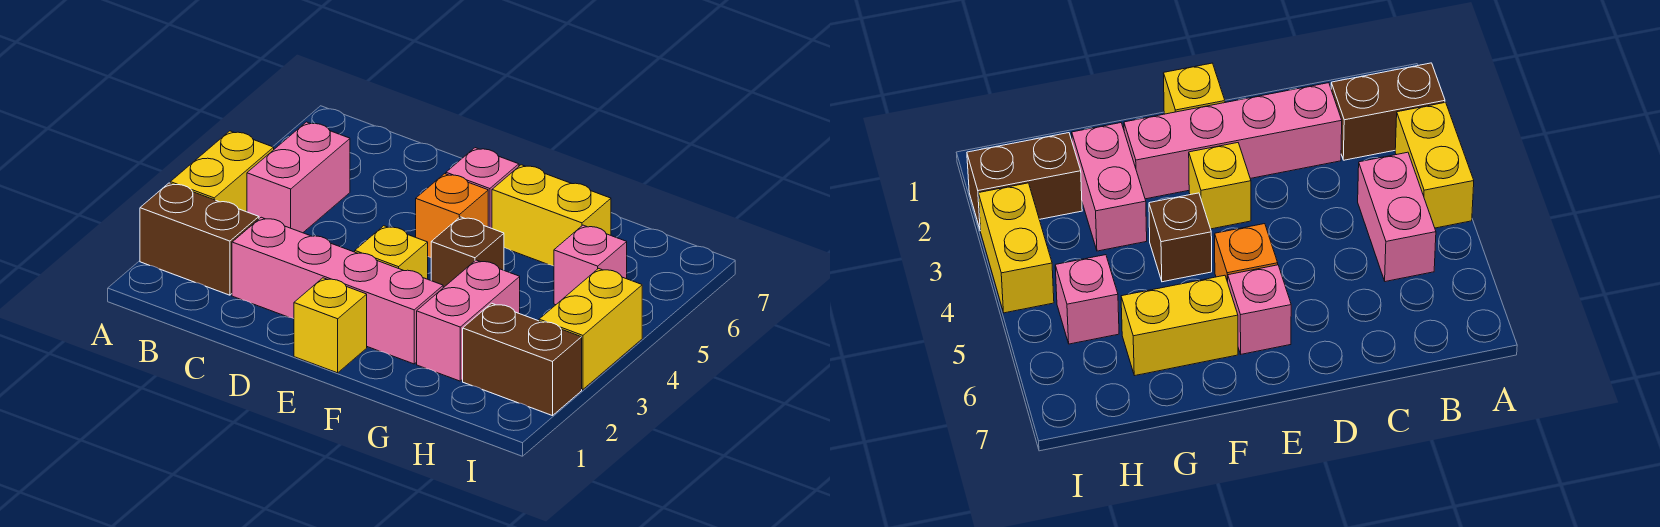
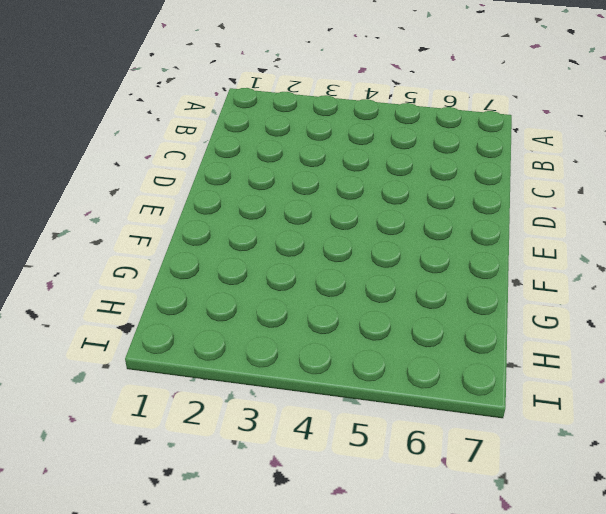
none -> brown 1x2 brick [140,183,259,295]
none -> yellow 1x2 brick [170,131,274,212]
none -> pink 1x2 brick [247,122,350,233]

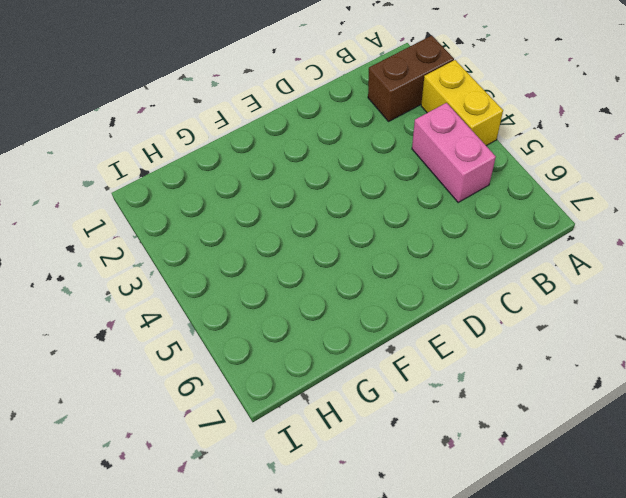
none -> pink 1x4 brick [232,217,443,364]
none -> yellow 1x1 brick [294,278,367,373]
none -> yellow 1x1 brick [355,226,428,279]

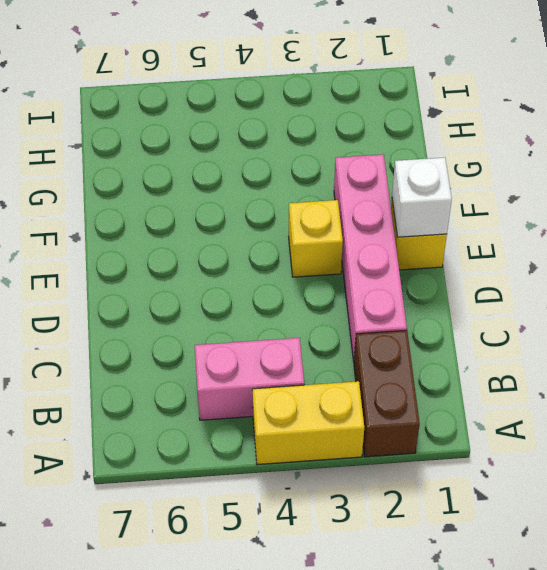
white 1x1 brick [392,157,452,237] -> none
none -> orange 1x1 brick [416,174,488,257]
none -> pink 1x1 brick [446,148,519,228]
none -> brown 1x1 brick [431,217,504,288]

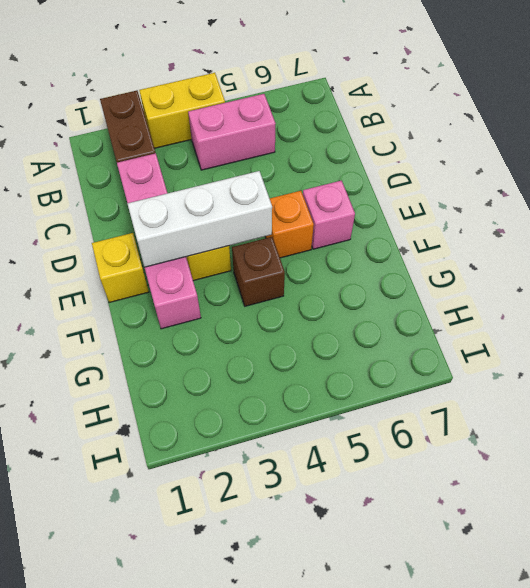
white 1x3 brick [127,171,272,267] -> none
none -> yellow 1x2 brick [492,165,611,266]
none -> pink 1x2 brick [417,260,520,381]
none -> brown 1x2 brick [463,303,582,416]

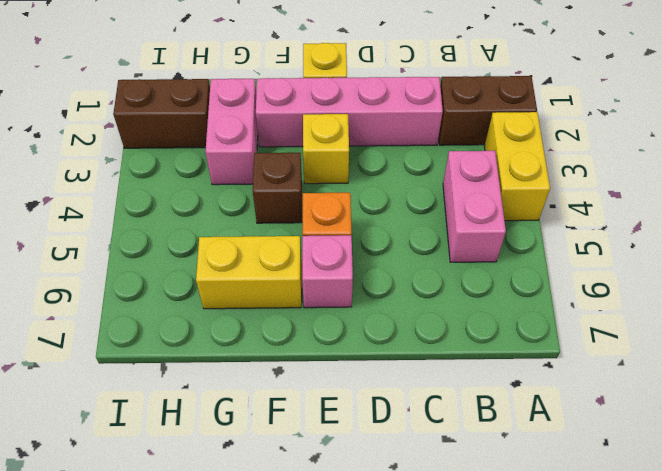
none -> pink 1x1 brick [554,225,627,305]
none -> yellow 1x2 brick [539,268,642,390]

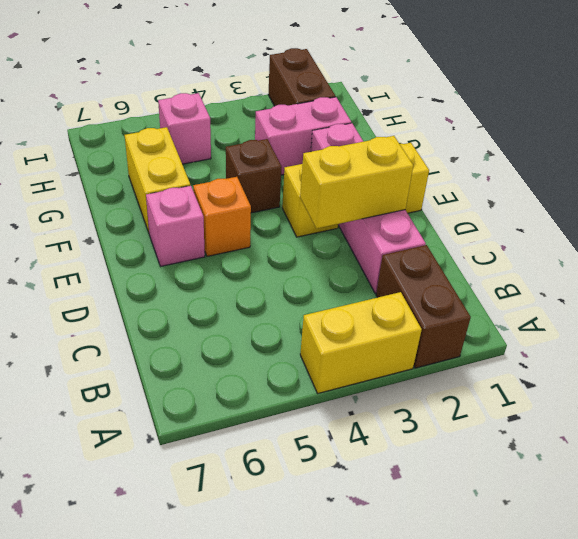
yellow 1x2 brick [300,136,413,229] -> yellow 1x2 brick moved to [539,268,642,390]
none -> pink 1x2 brick [247,122,350,233]

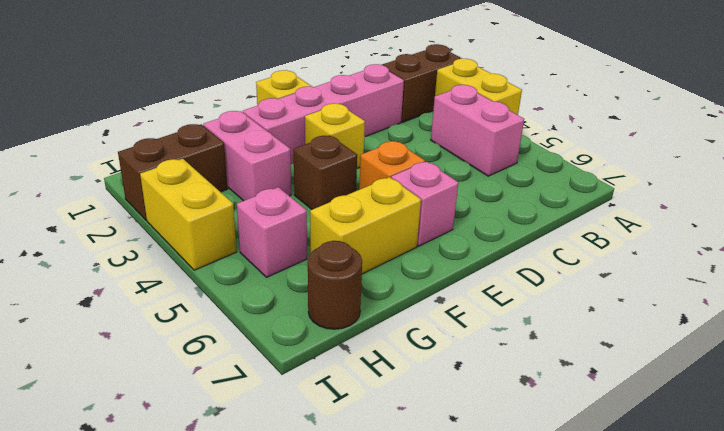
brown 1x1 round brick [308,241,362,329] -> none

